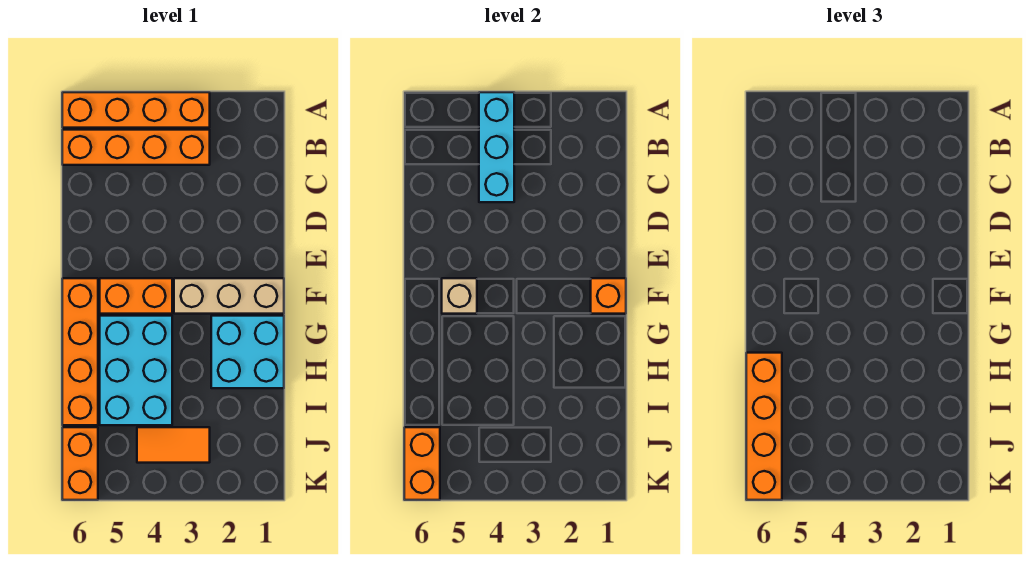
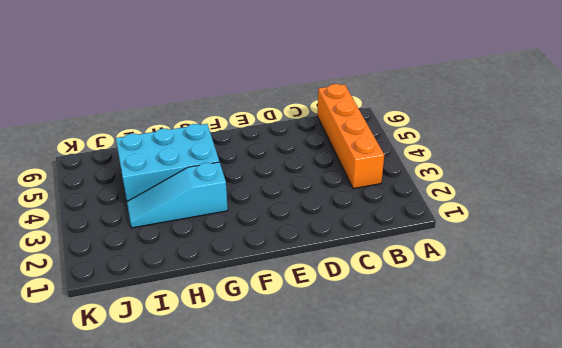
cyan 1x3 slope [127,162,228,228] -> none
none -> orange 1x4 brick [62,92,210,128]
none -> tan 1x3 brick [174,278,284,314]
none -> orange 1x2 brick [100,278,172,314]

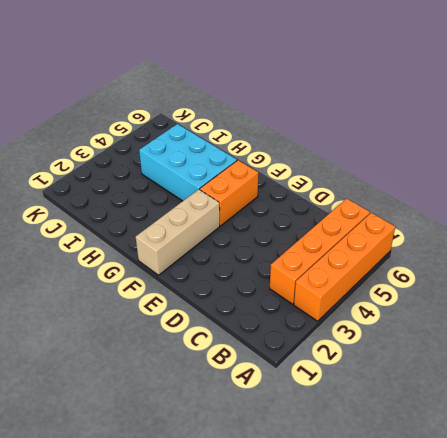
none -> orange 1x4 brick [62,278,98,425]
none -> cyan 2x2 brick [211,316,284,388]
none -> orange 1x2 tile [137,427,210,463]

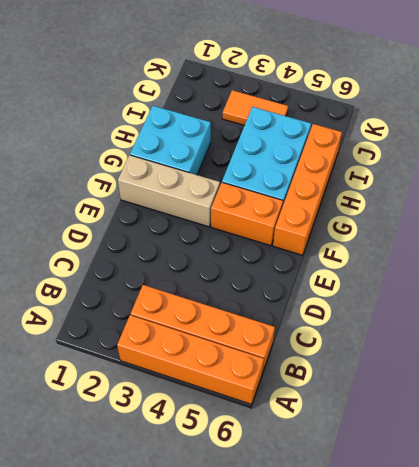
none -> orange 1x2 brick [62,427,98,500]
none -> cyan 1x3 brick [479,92,514,202]
none -> orange 1x1 brick [591,278,626,314]

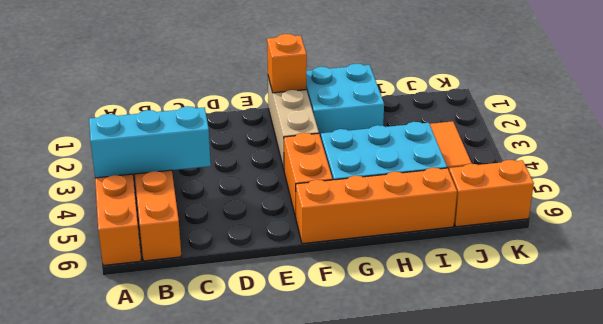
none -> tan 1x1 brick [442,278,477,314]
none -> orange 1x2 brick [404,427,440,500]
none -> orange 1x4 brick [746,353,782,500]

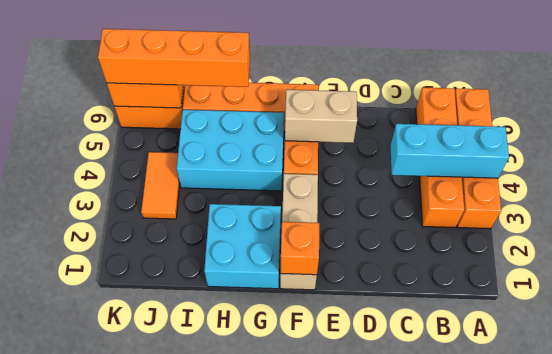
tan 1x2 brick [285,90,357,143] -> tan 1x1 brick [442,278,477,314]

